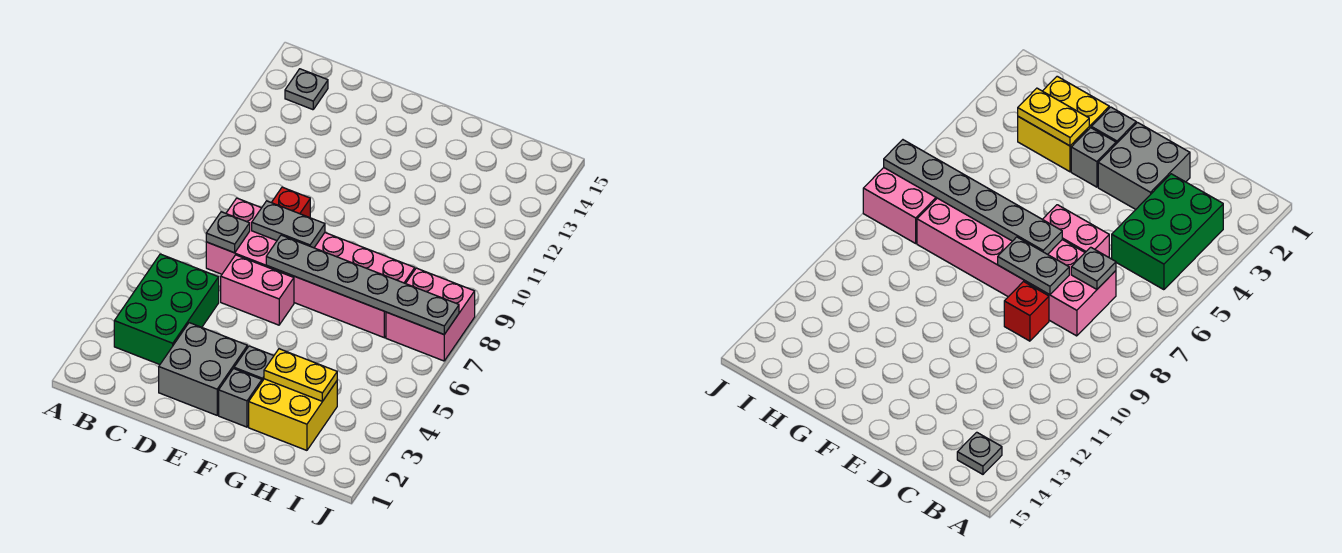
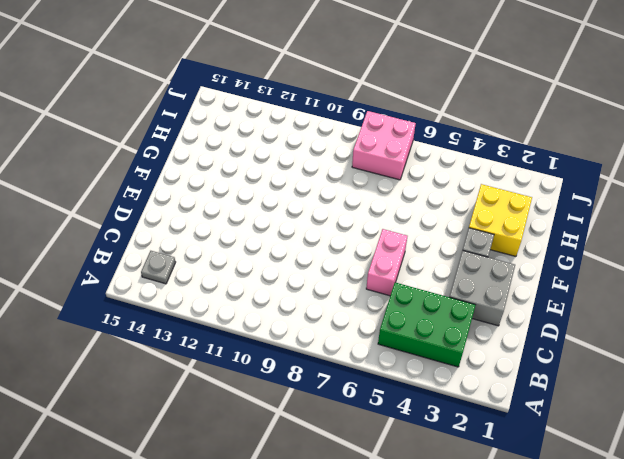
none -> pink 2x6 brick [206,198,415,338]
none -> red 1x1 brick [271,187,310,218]
none -> grey 1x1 brick [219,369,262,427]

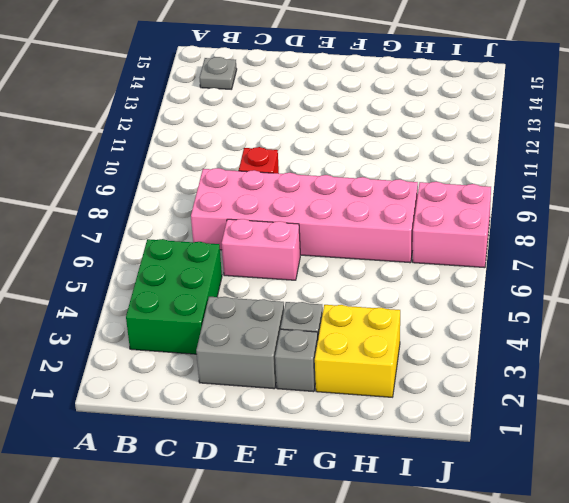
none -> grey 1x1 plate [206,212,250,253]
none -> grey 1x2 plate [252,201,325,248]
none -> grey 1x6 plate [266,235,459,334]

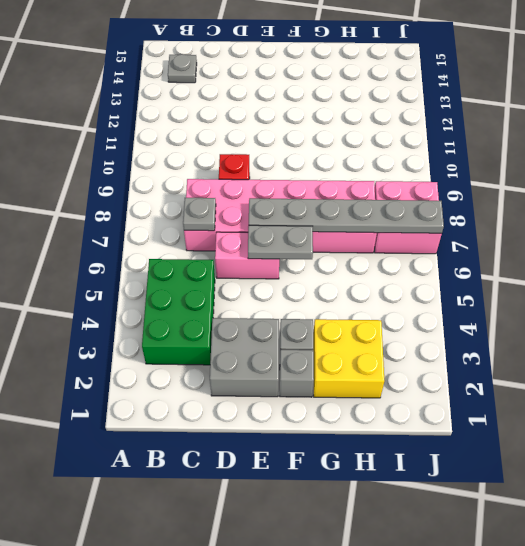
grey 1x2 plate [248,225,313,259] -> grey 1x2 plate moved to [252,201,325,248]
none -> yellow 1x2 plate [264,349,337,401]

